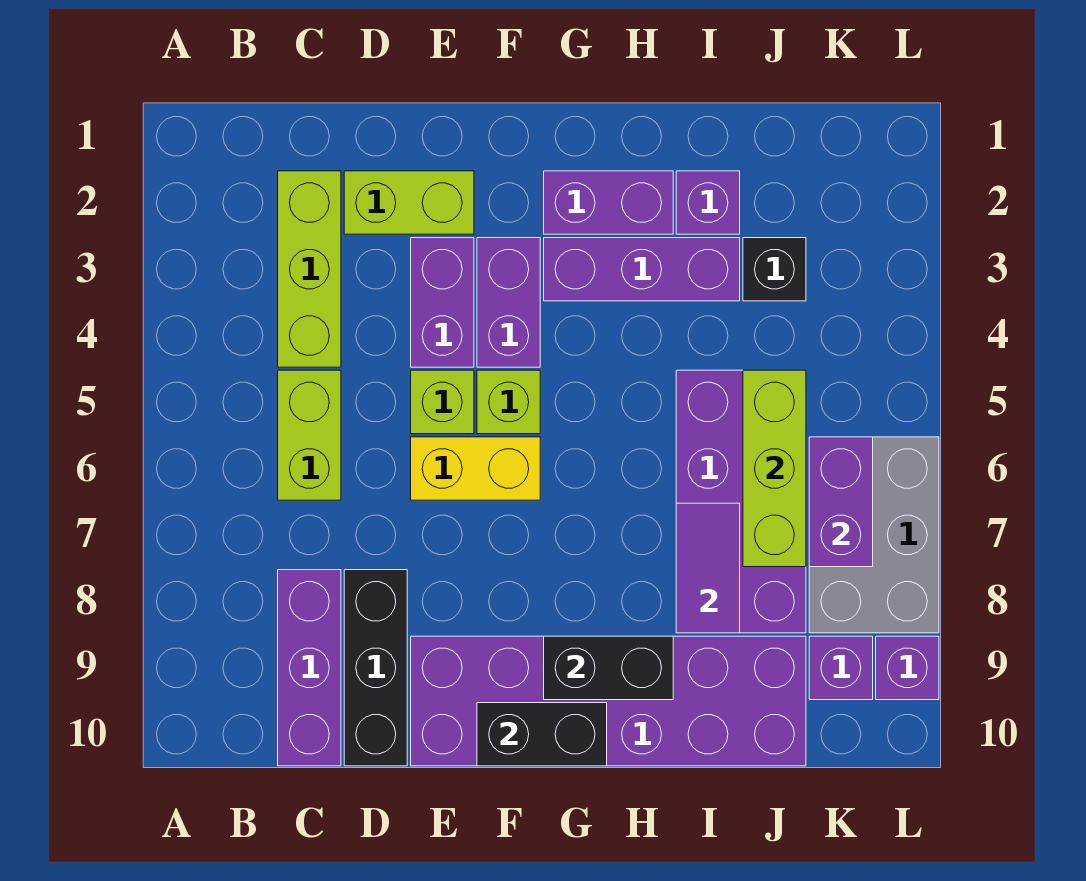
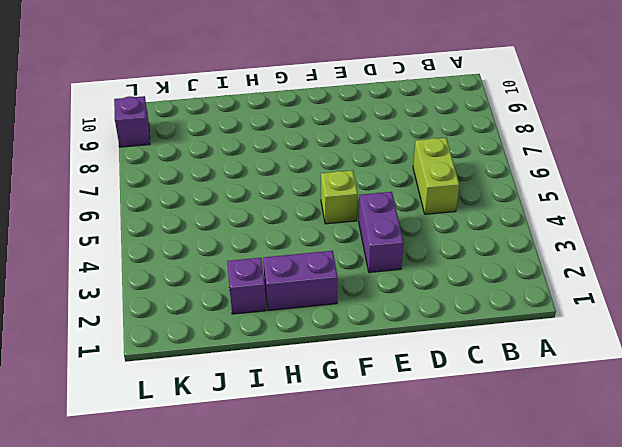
none -> lime 1x3 brick [278,171,341,367]
none -> purple 1x3 brick [278,570,341,766]
none -> lime 1x2 brick [344,171,474,234]

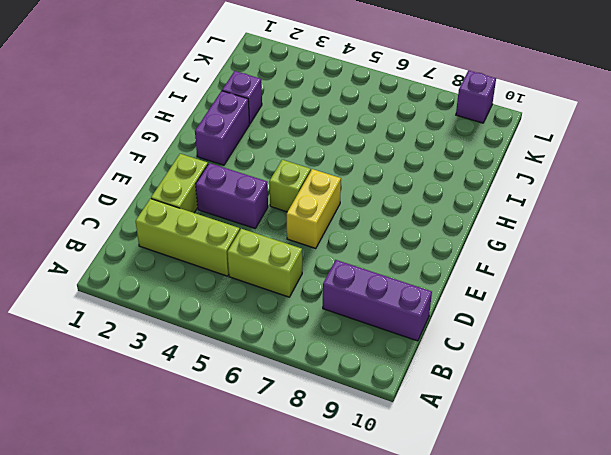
none -> black 1x3 brick [344,570,407,766]
none -> lime 1x1 brick [411,370,474,434]
none -> purple 2x6 brick [411,636,806,766]

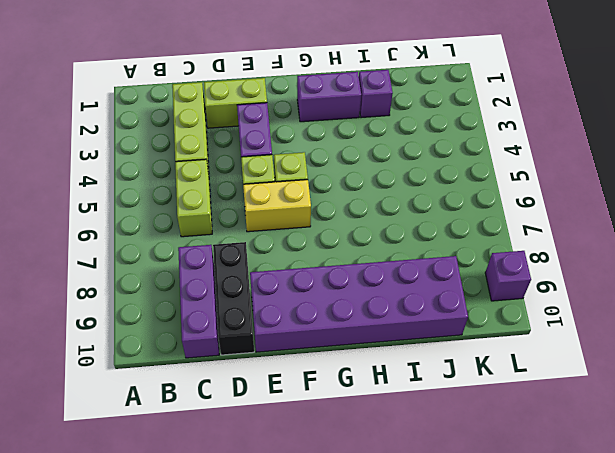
none -> purple 1x2 brick [477,238,540,367]
none -> purple 1x3 brick [544,238,740,301]
none -> purple 2x4 brick [676,370,806,633]

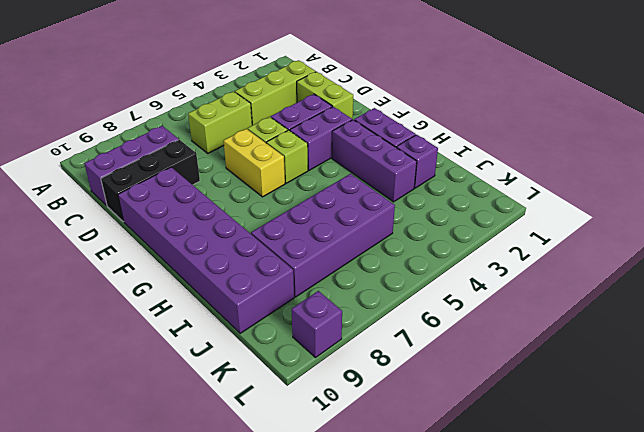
none -> black 1x1 brick [743,238,806,301]
none -> grey 2x3 brick [809,437,939,633]
none -> purple 1x1 brick [809,636,873,700]

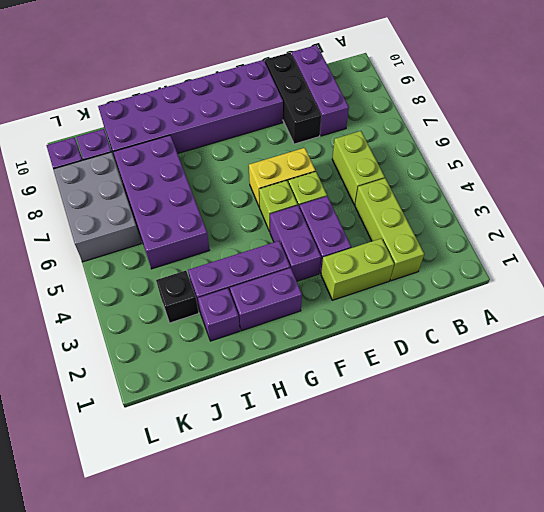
none -> black 1x2 brick [477,703,607,766]
none -> black 1x2 brick [544,636,673,700]
none -> purple 1x2 tile [676,503,740,633]

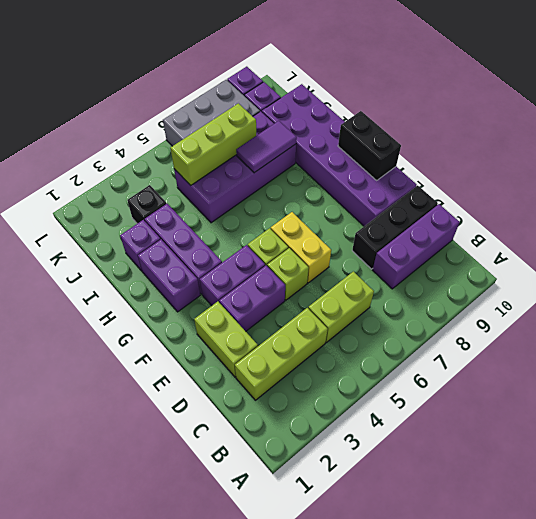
none -> black 1x2 brick [544,636,673,700]
none -> purple 1x2 brick [809,437,873,567]

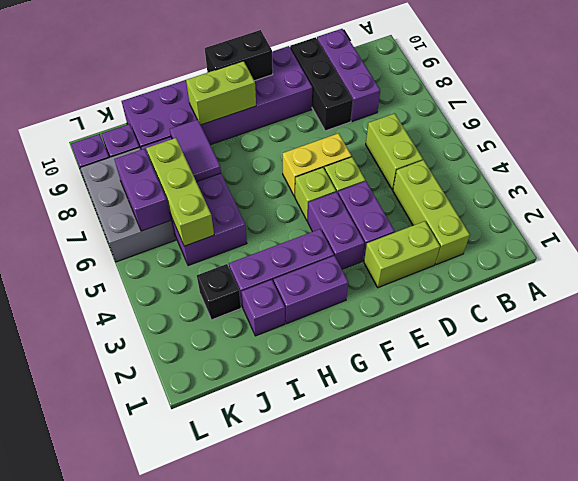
lime 1x2 brick [186,61,256,125] -> black 1x2 brick [544,636,673,700]

